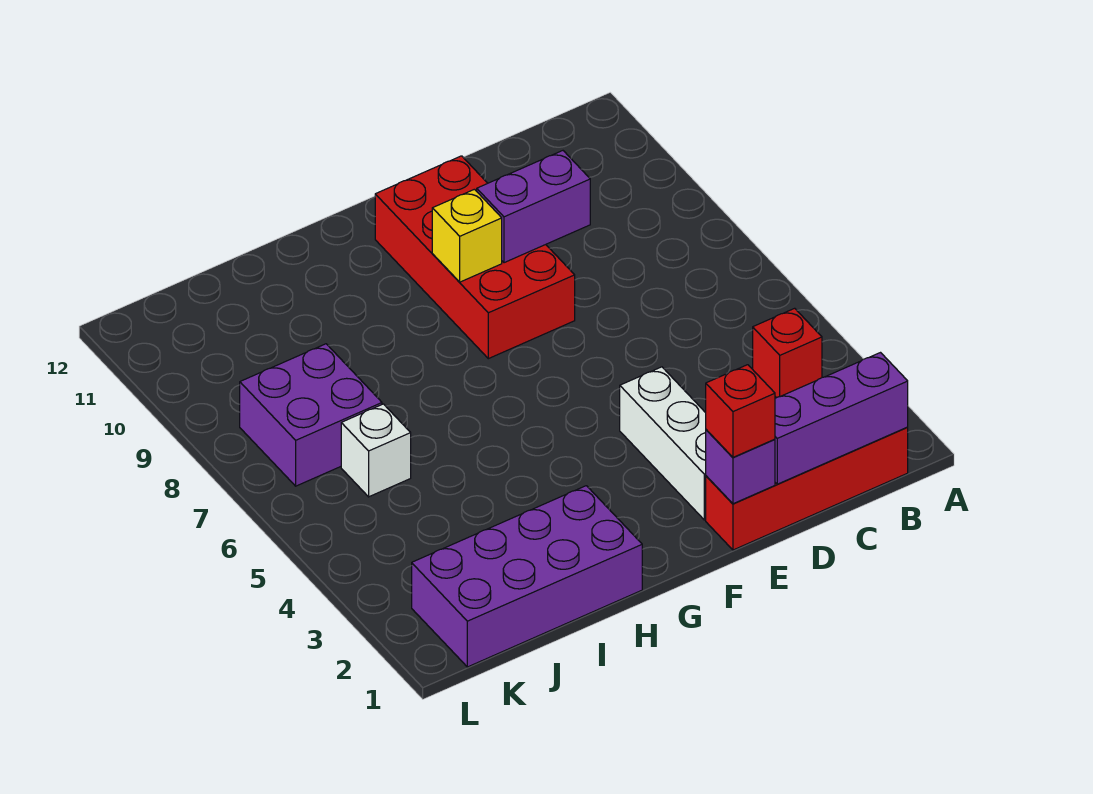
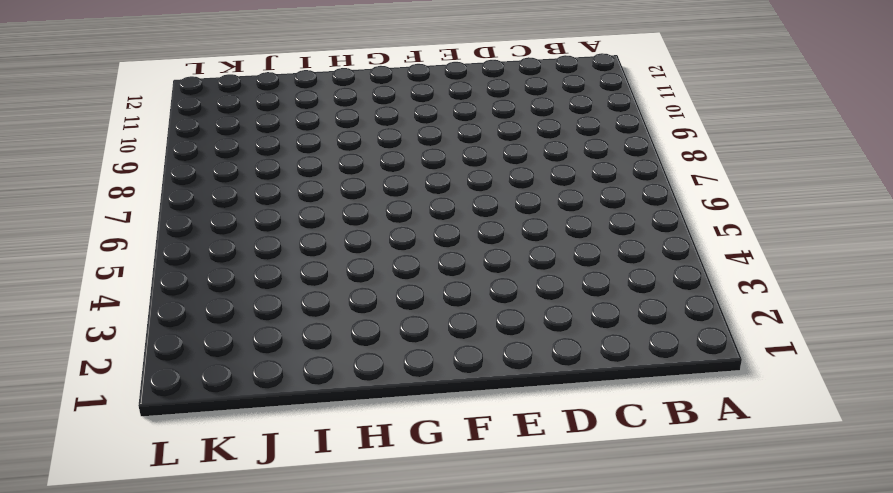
none -> red 1x4 brick [706,427,908,550]
none -> red 1x1 brick [753,308,822,398]
none -> white 1x3 brick [620,367,706,520]

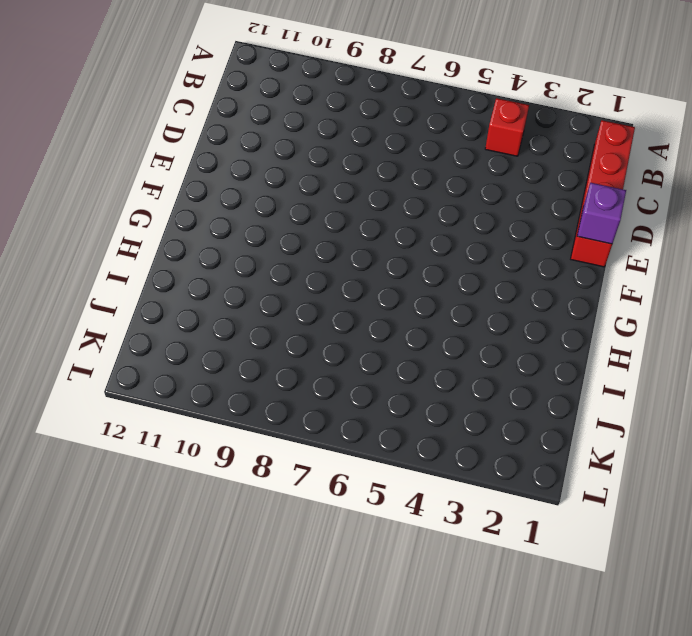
none -> white 1x3 brick [620,367,706,520]
none -> red 2x4 brick [375,156,575,359]
none -> purple 2x4 brick [412,486,642,667]

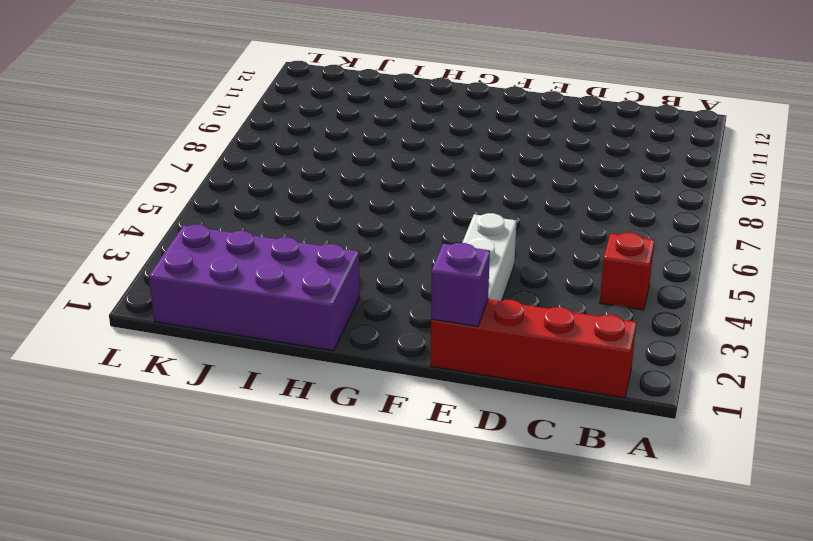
none -> red 2x4 brick [375,156,575,359]
none -> white 1x1 brick [341,404,411,497]
none -> purple 2x2 brick [240,344,382,486]

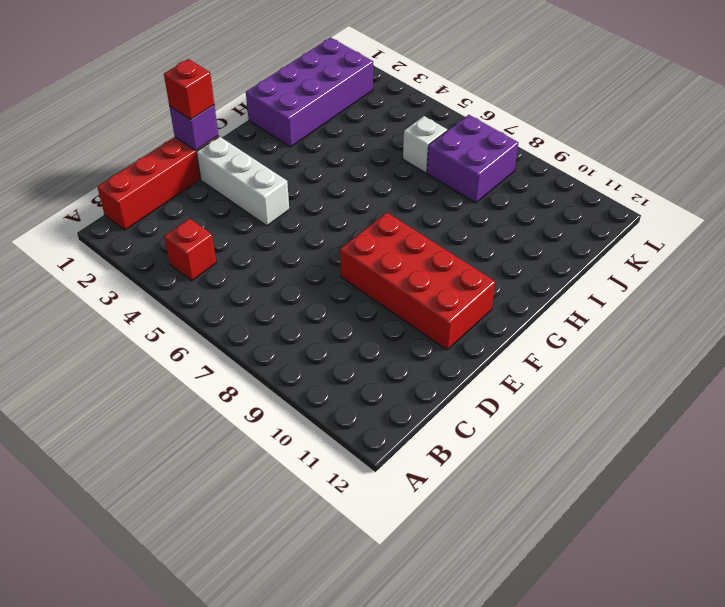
none -> purple 1x3 brick [775,353,908,484]
none -> purple 1x2 brick [477,151,590,263]
none -> yellow 1x1 brick [432,189,502,282]

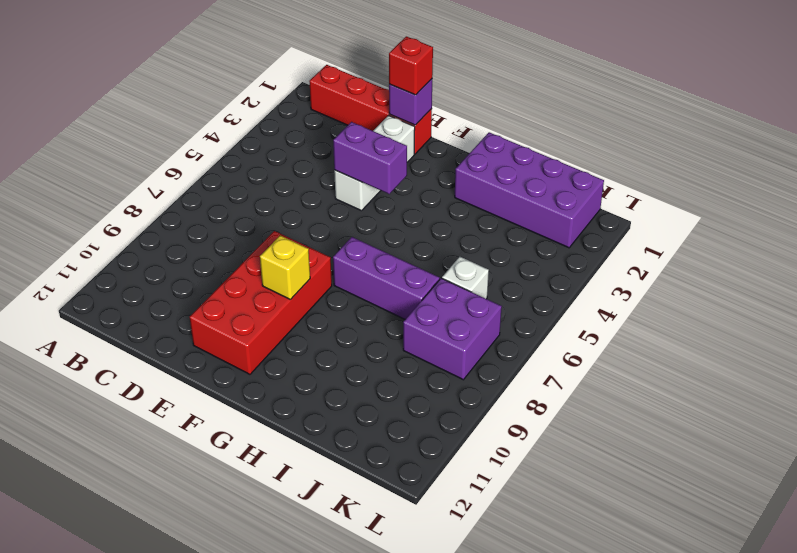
purple 1x2 brick [333,122,407,194] -> purple 1x2 brick moved to [477,151,590,263]
purple 1x3 brick [333,237,440,319] -> purple 1x3 brick moved to [775,353,908,484]
none -> red 1x1 brick [753,308,822,398]

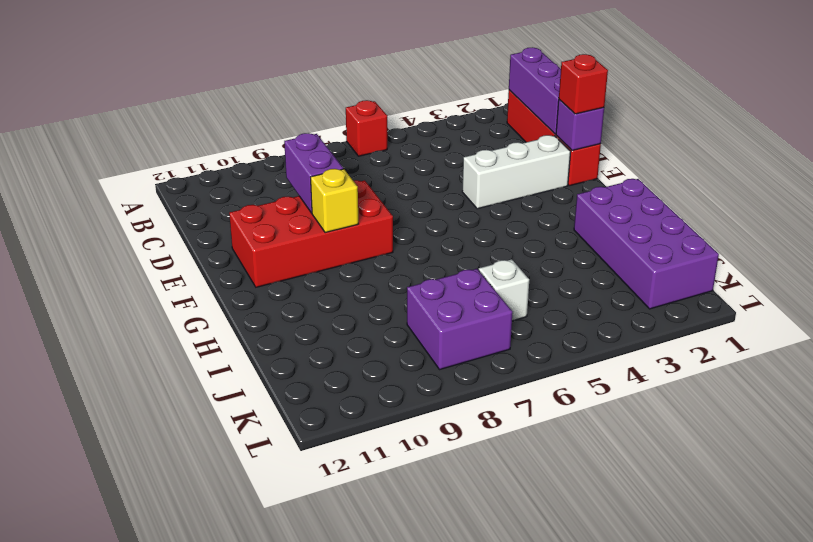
red 1x1 brick [346,100,387,156] -> red 1x1 brick moved to [753,308,822,398]

